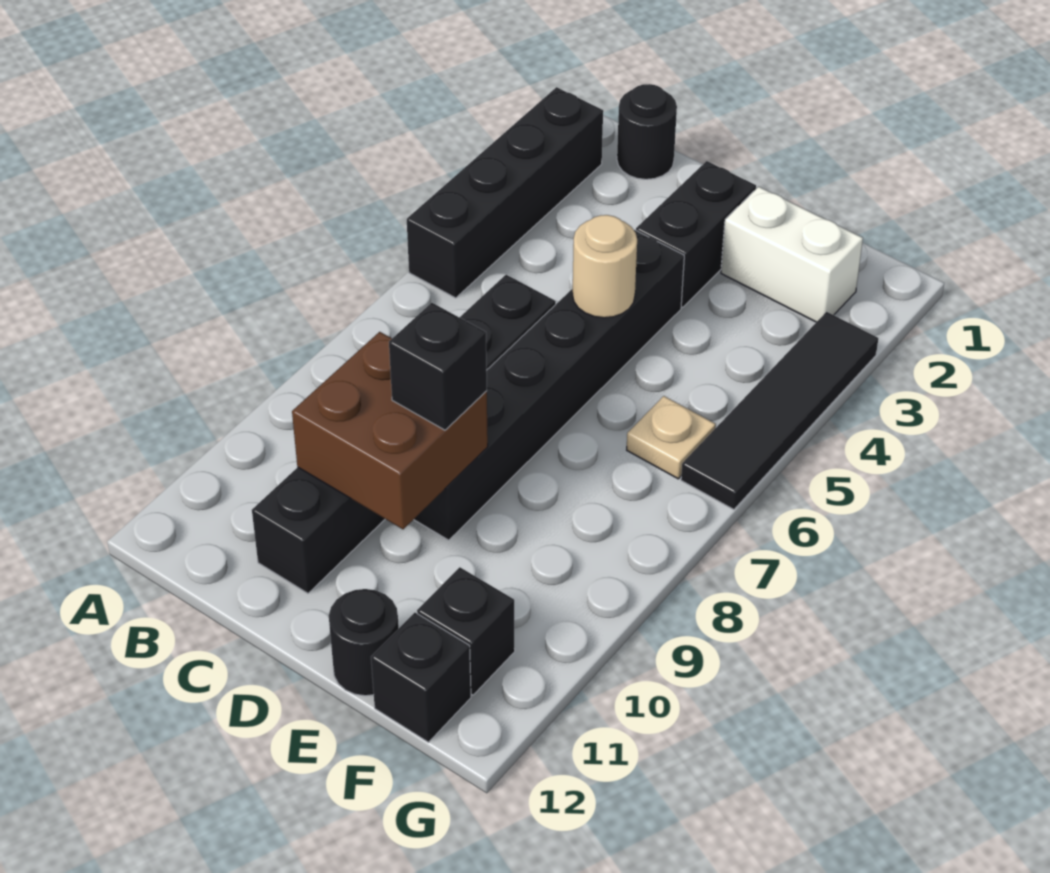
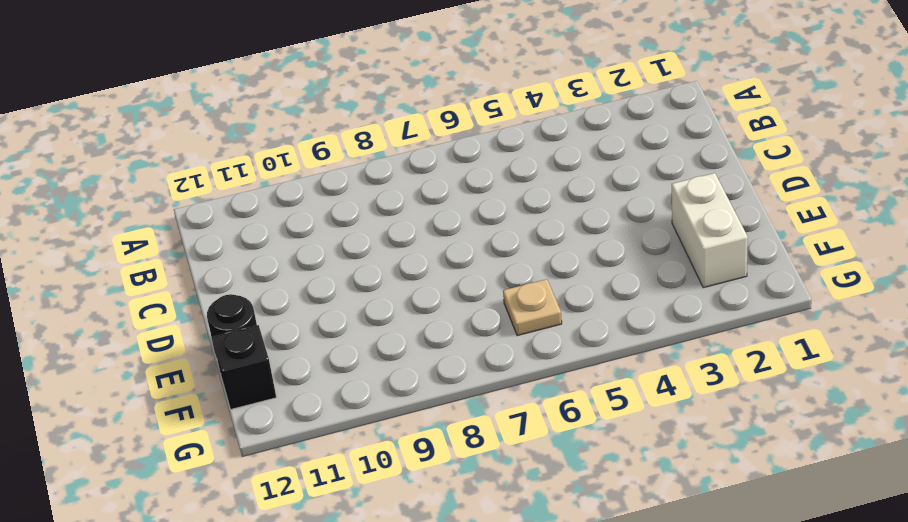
none -> black 1x4 brick [407,87,603,298]
none -> black 1x1 round brick [617,84,677,179]
none -> black 1x6 brick [252,275,556,593]

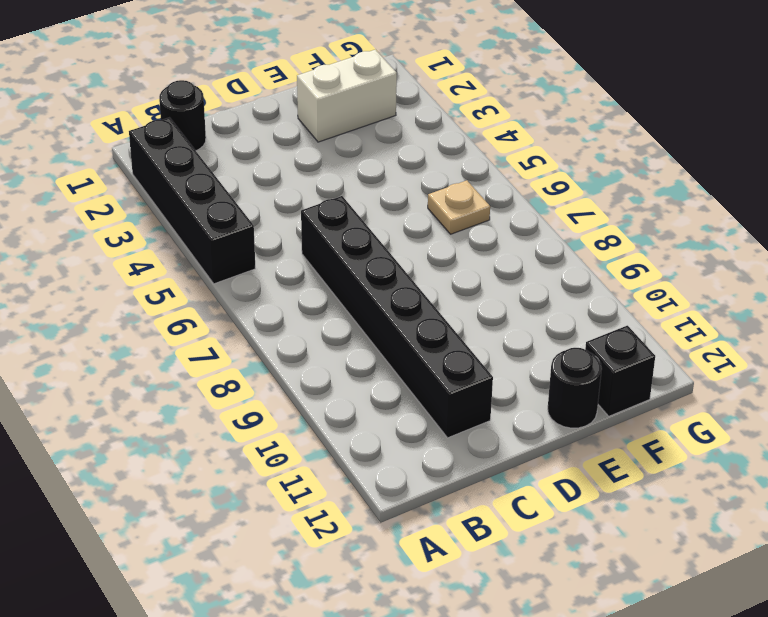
none -> black 1x2 brick [636,161,756,307]
none -> black 1x6 brick [414,230,684,540]
none -> black 1x1 brick [417,567,515,695]

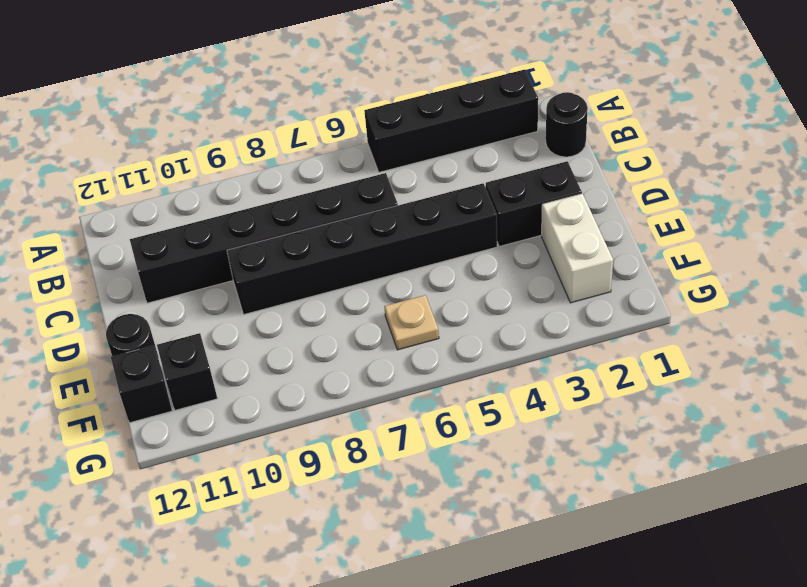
none -> black 1x4 tile [681,312,878,509]
none -> brown 2x2 brick [292,332,488,529]
none -> tan 1x1 round brick [573,215,637,318]

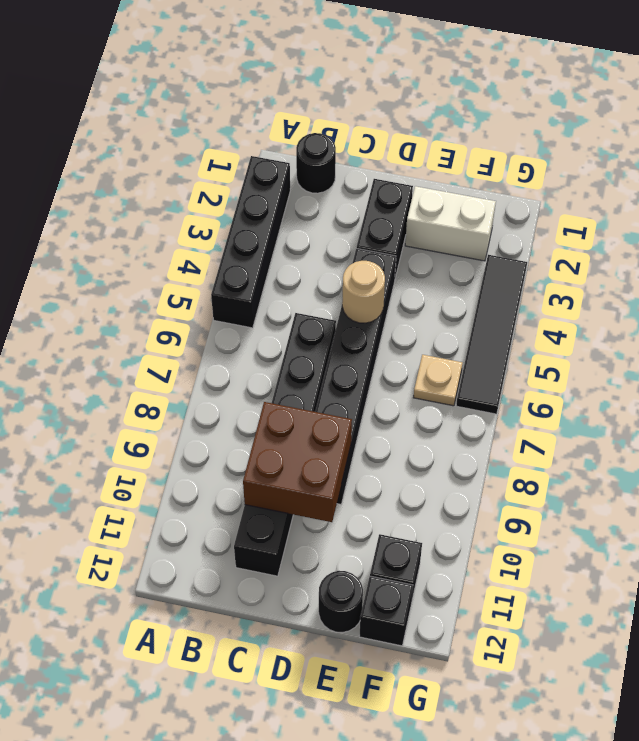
none -> black 1x1 brick [389,303,487,430]

